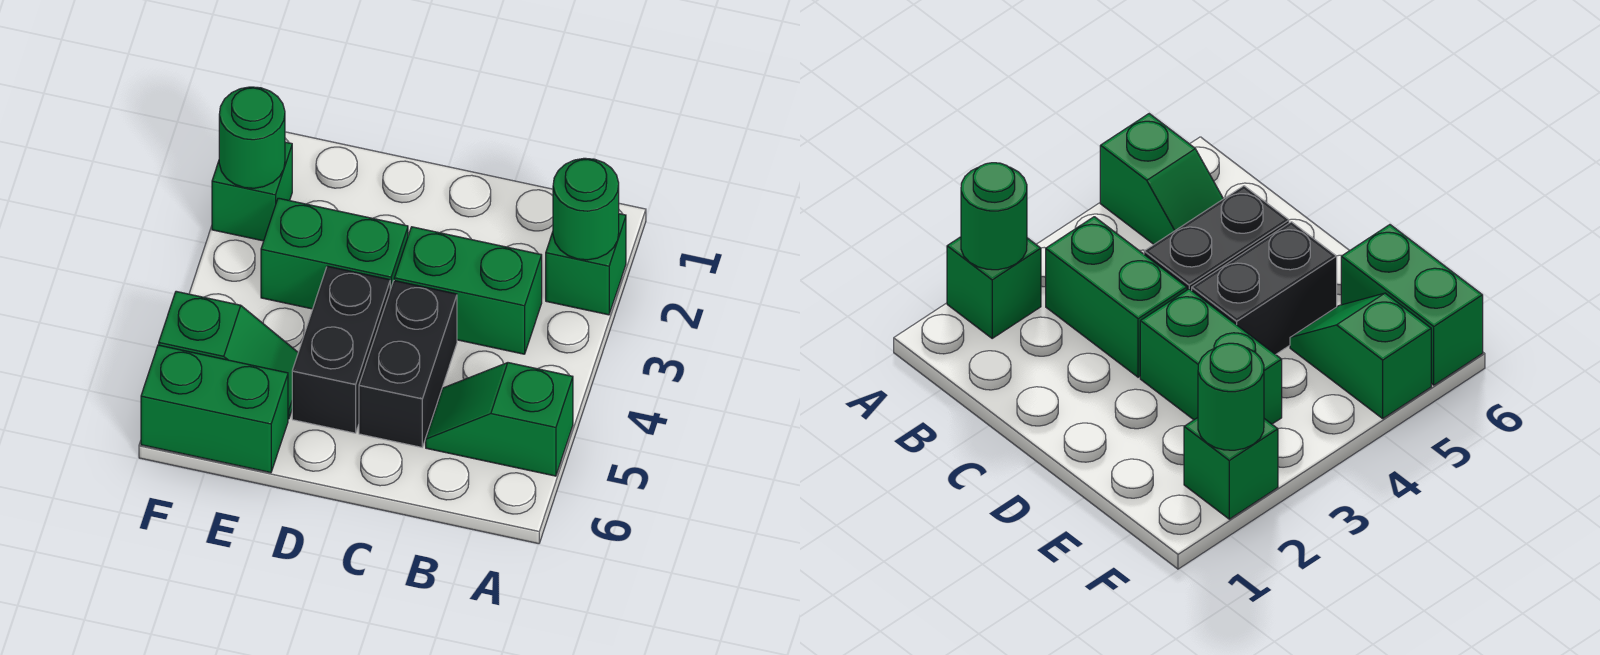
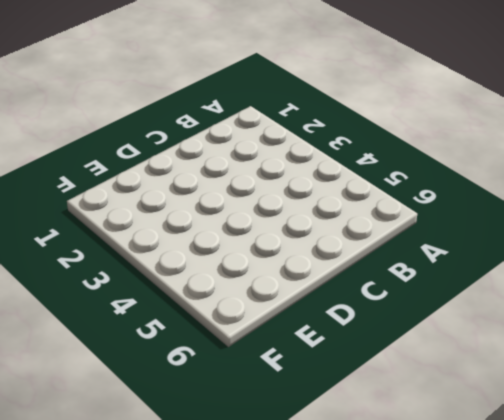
none -> green 1x1 brick [546,214,626,315]
none -> green 1x2 slope [426,363,573,476]

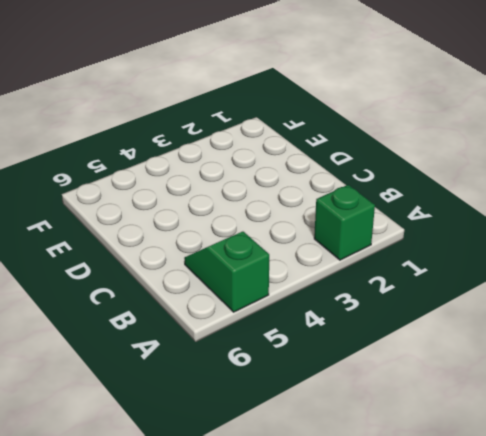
none -> green 1x2 brick [394,227,542,354]
none -> black 1x2 brick [359,281,457,447]

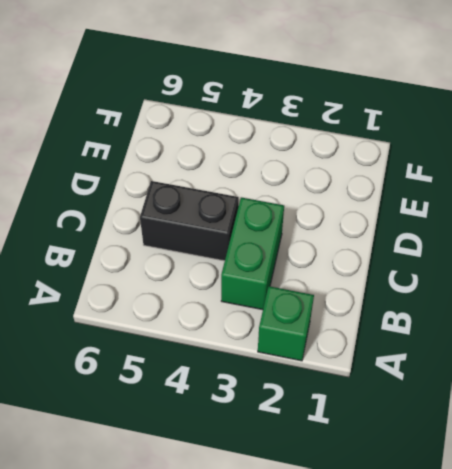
none -> green 1x2 slope [426,363,573,476]
none -> green 1x2 brick [261,198,408,309]

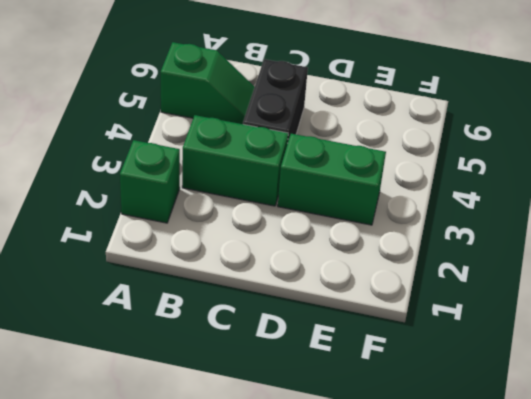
none -> black 1x2 brick [292,266,390,433]
none -> green 1x2 slope [159,291,298,419]

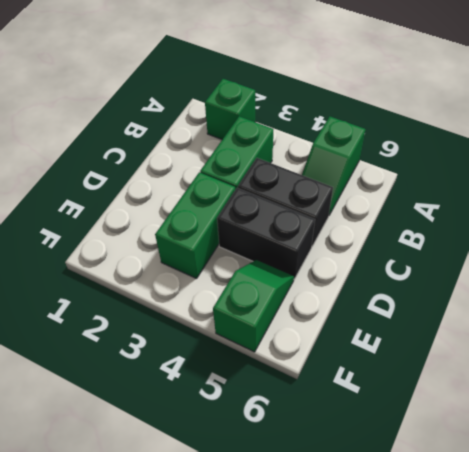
none -> green 1x2 brick [141,345,288,473]
none -> green 1x1 brick [212,142,292,241]

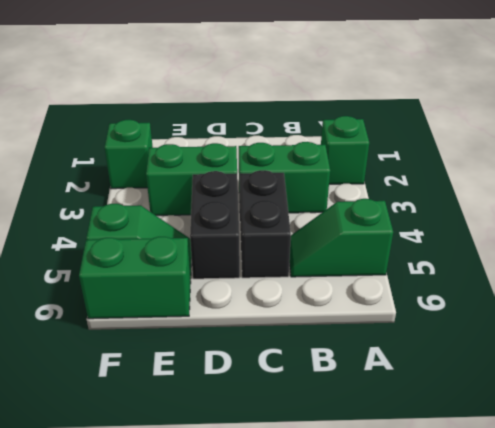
none -> green 1x1 round brick [553,158,619,260]
none -> green 1x1 round brick [219,87,285,188]

